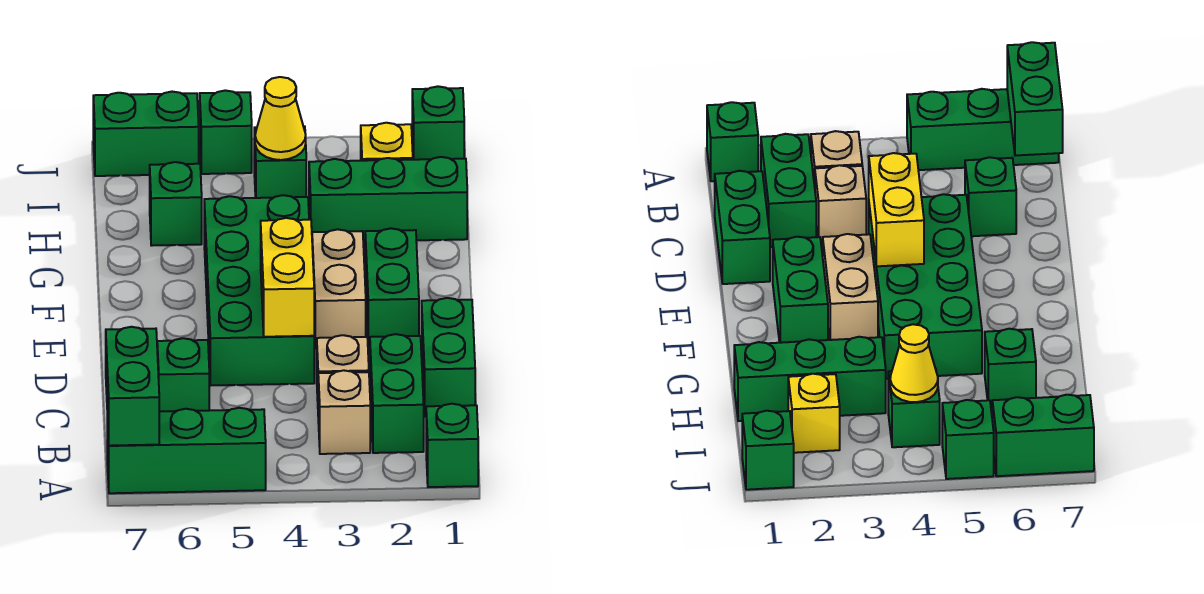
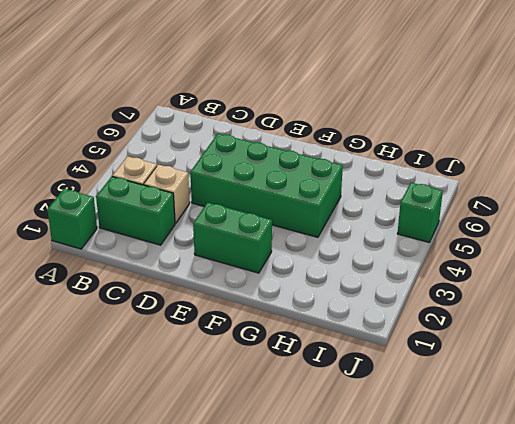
none -> green 1x3 brick [107,408,266,493]
none -> green 1x2 brick [422,298,475,417]
none -> green 1x1 brick [157,338,209,411]

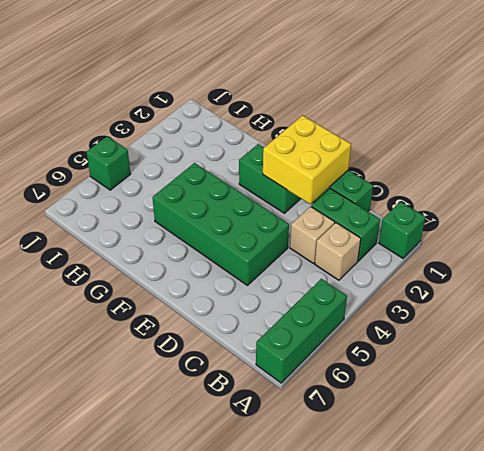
yellow 2x2 brick [263,115,351,204] -> none
none -> green 1x1 brick [157,338,209,411]
none -> tan 1x2 brick [312,229,366,348]
none -> green 1x3 brick [309,157,467,241]

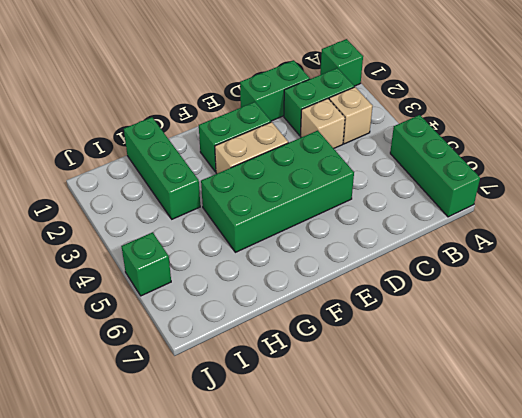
none -> green 1x1 brick [157,338,209,411]
none -> green 1x1 brick [150,162,202,246]
none -> yellow 1x1 brick [361,123,413,161]

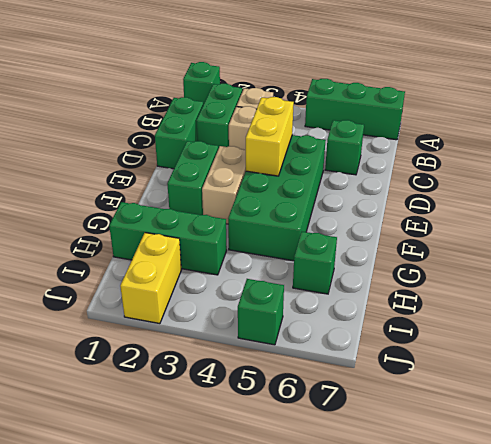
yellow 1x2 brick [120,233,182,324] -> yellow 1x1 brick [361,123,413,161]
none -> green 1x1 brick [254,126,306,198]
none -> green 1x1 brick [412,86,464,160]
none -> green 1x2 brick [93,92,199,176]

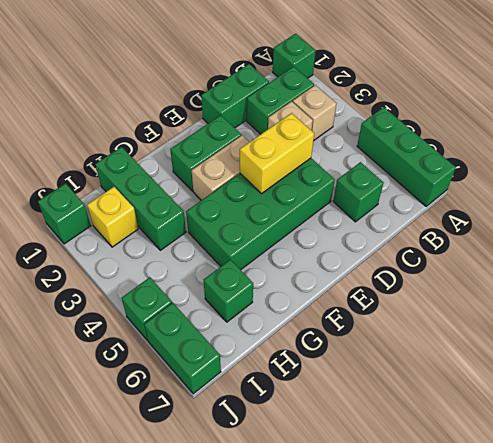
none -> green 1x1 brick [254,126,306,198]
none -> green 1x2 brick [106,327,159,446]
none -> yellow 1x1 cone [255,77,306,160]

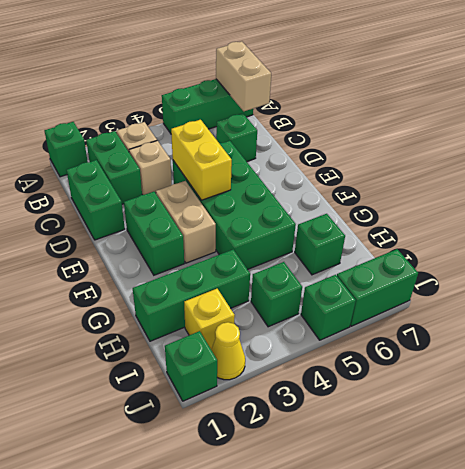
tan 1x2 brick [216,41,271,111] -> green 1x2 brick [106,327,159,446]
yellow 1x1 cone [211,322,245,380] -> yellow 1x1 cone moved to [255,77,306,160]

